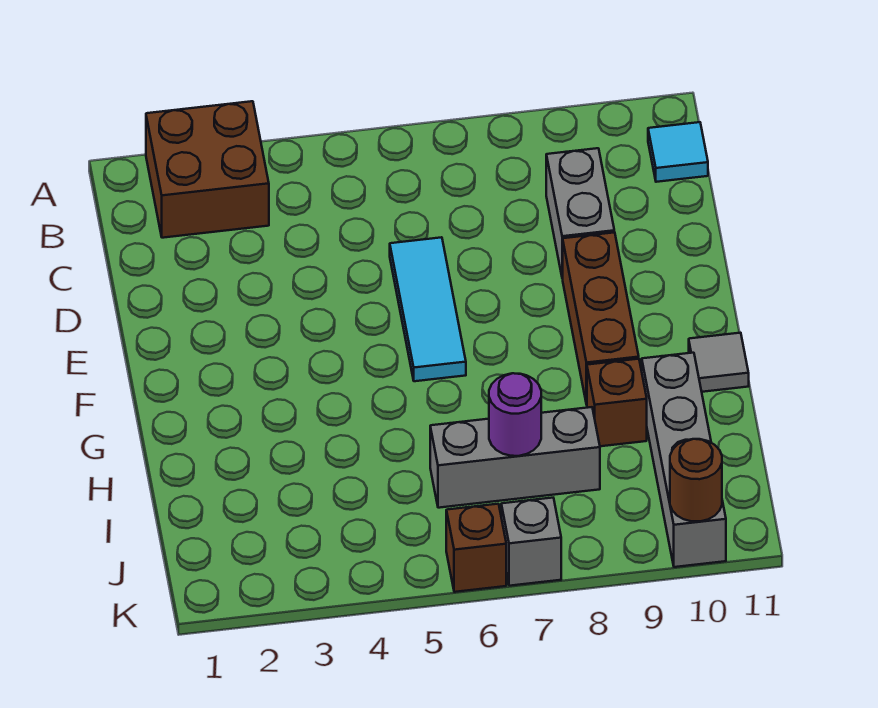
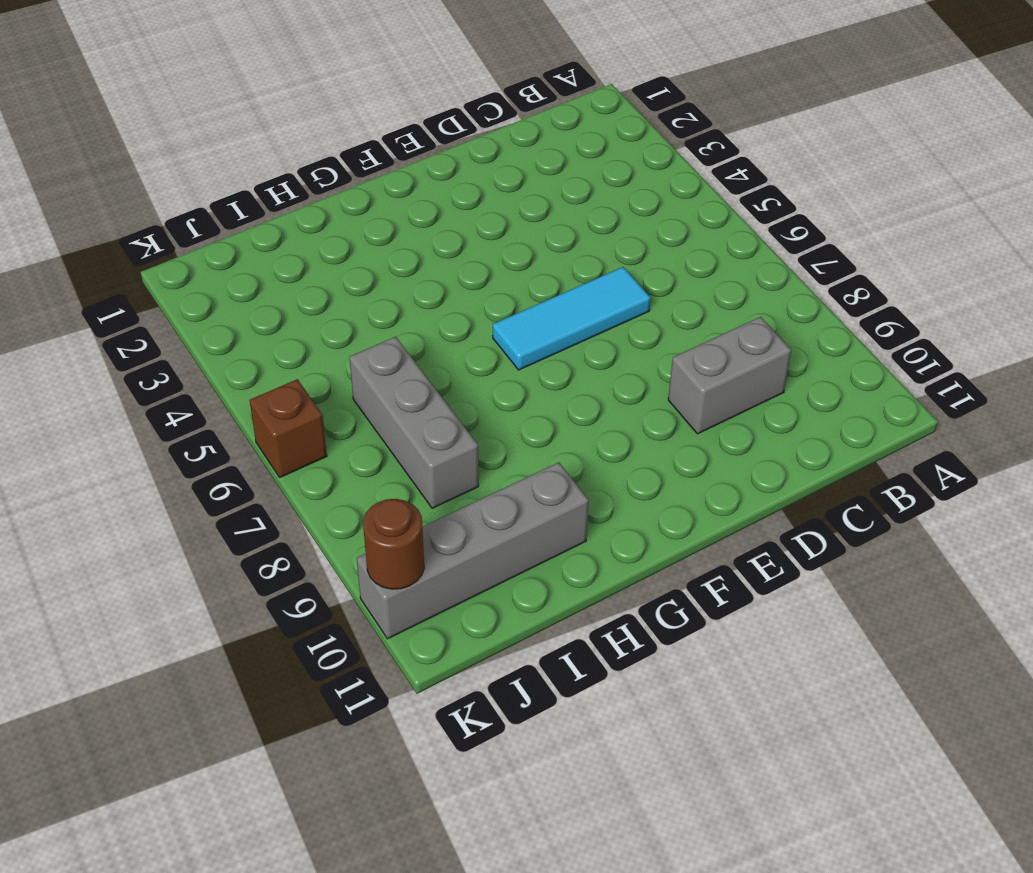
none -> brown 2x2 brick [146,101,269,238]
none -> cyan 1x1 tile [648,122,708,182]
none -> brown 1x3 brick [562,232,639,405]

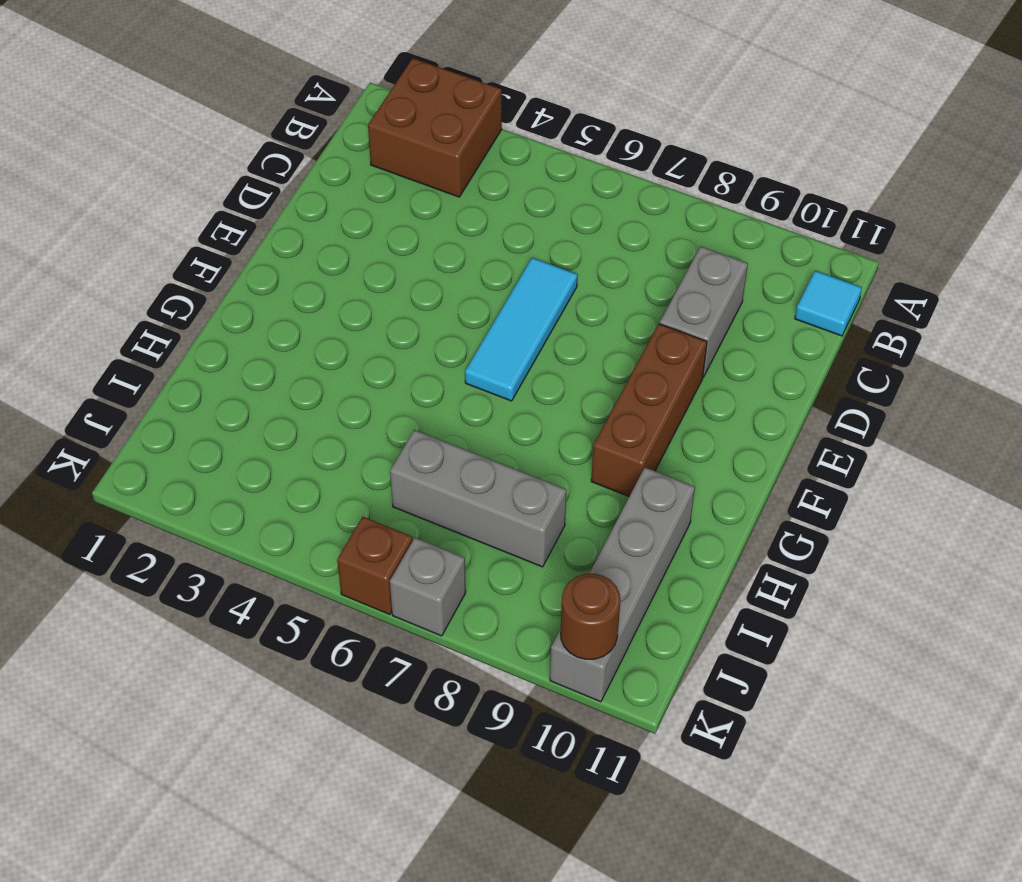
none -> grey 1x1 tile [689,333,749,392]
none -> brown 1x1 brick [587,359,647,446]
none -> purple 1x1 round brick [489,373,541,456]

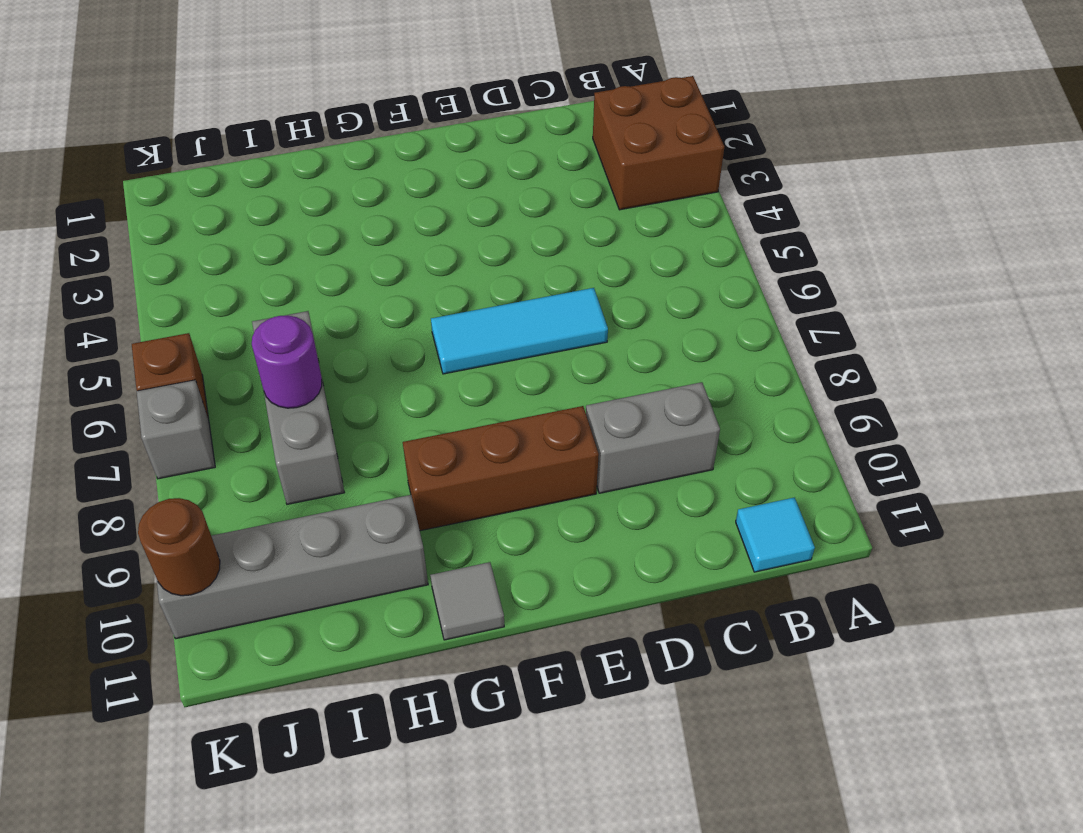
none -> brown 1x1 brick [587,359,647,446]

